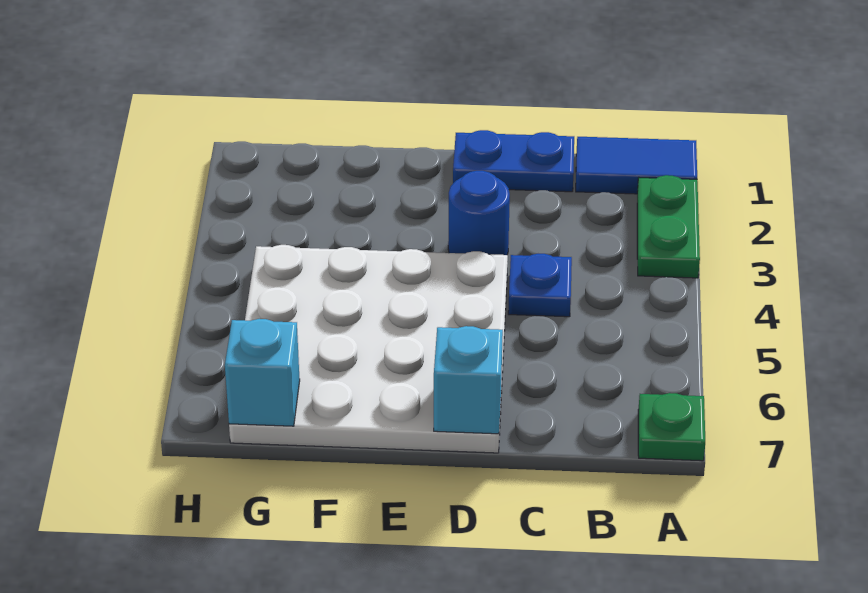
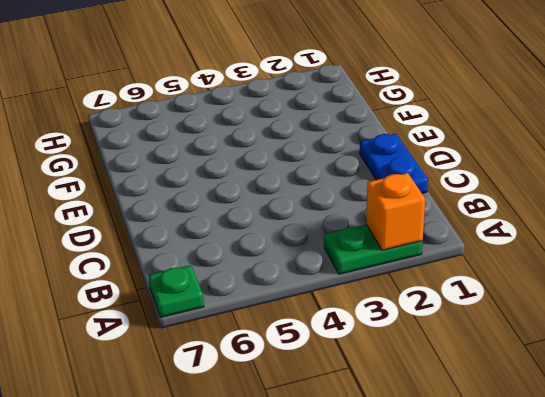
orange 1x1 brick [366,173,425,250] -> none
none -> blue 1x2 tile [576,137,697,194]
none -> blue 1x1 plate [508,254,572,317]

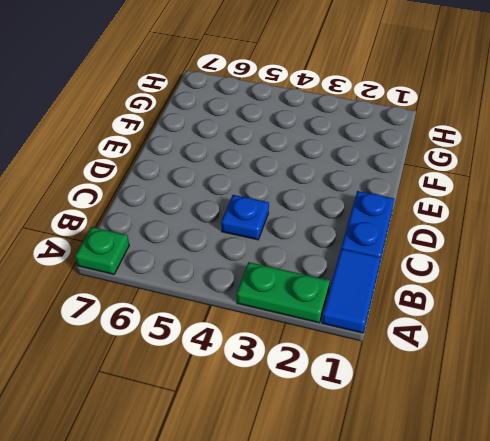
none -> blue 1x1 round brick [448,171,510,255]
none -> white 4x4 plate [229,245,508,453]

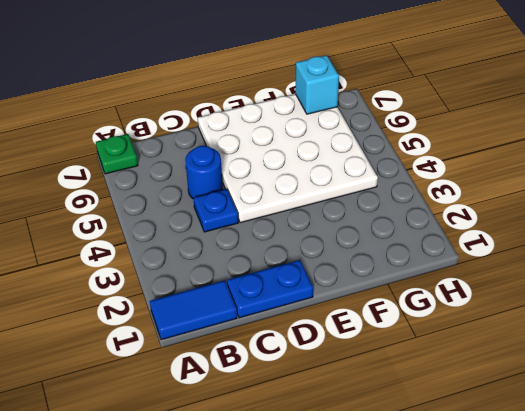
blue 1x1 round brick [185,146,223,198] -> blue 1x1 round brick moved to [448,171,510,255]
none -> green 1x2 plate [637,175,700,278]
none -> cyan 1x1 brick [434,326,503,434]

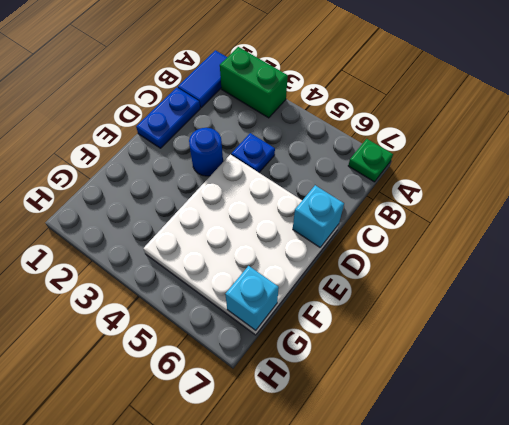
green 1x2 brick [220,47,288,118] -> green 1x2 plate [637,175,700,278]

